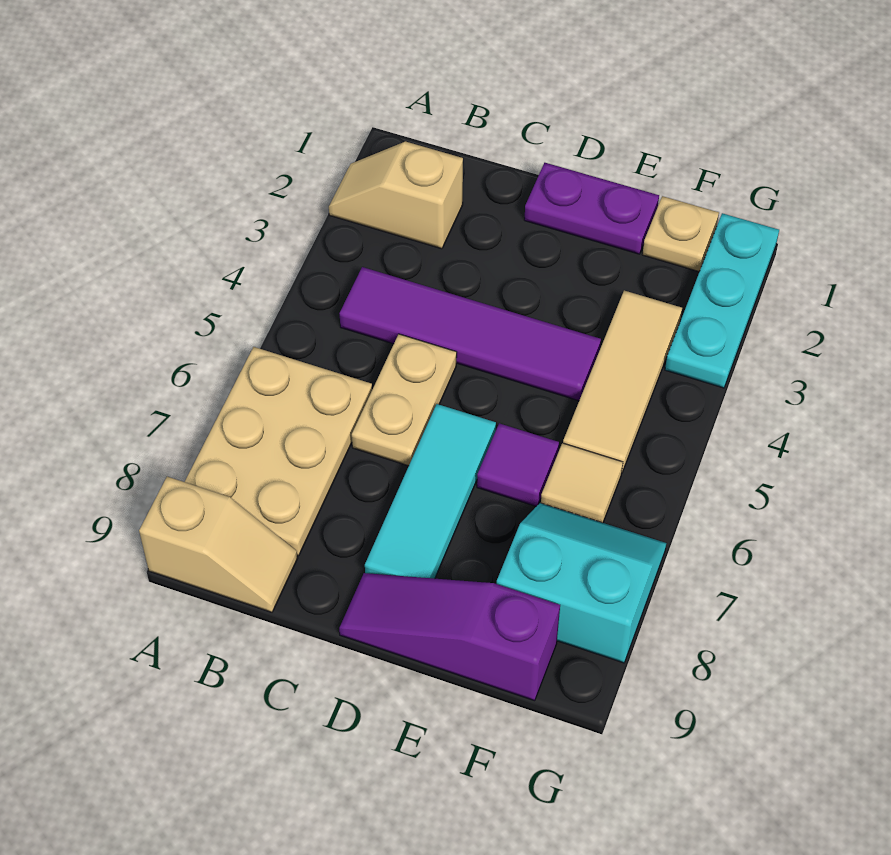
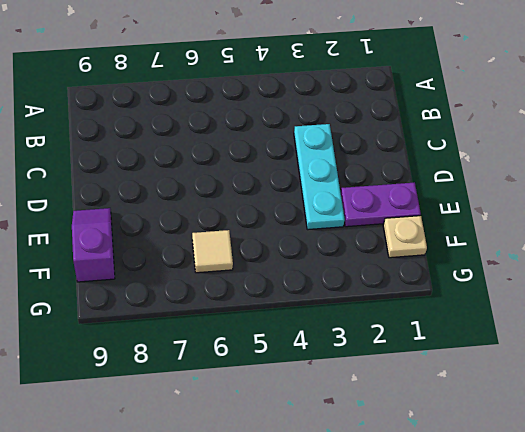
cyan 1x3 plate [294,124,345,230] -> cyan 1x3 plate turned to [665,213,779,388]
purple 1x2 plate [341,182,421,227] -> purple 1x2 plate turned to [524,163,659,254]
purple 1x2 slope [72,208,115,282] -> purple 1x3 slope [339,573,560,701]
none -> tan 1x2 slope [329,142,463,249]
none -> tan 2x3 plate [185,347,372,556]
none -> tan 1x2 slope [139,477,298,612]

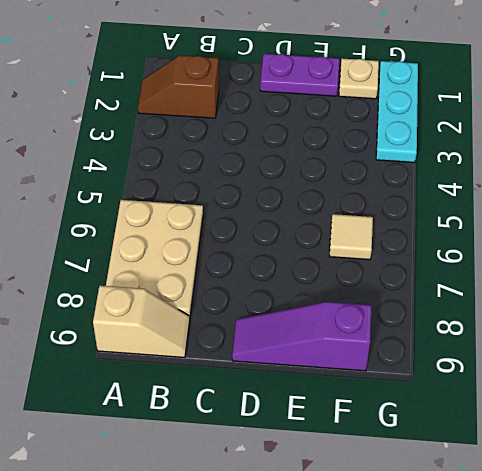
brown 1x2 slope [138,55,219,118] -> tan 1x2 slope [329,142,463,249]
none -> purple 1x4 tile [339,267,601,401]
none -> tan 1x2 plate [352,334,457,466]
none -> cyan 1x3 tile [365,404,496,579]

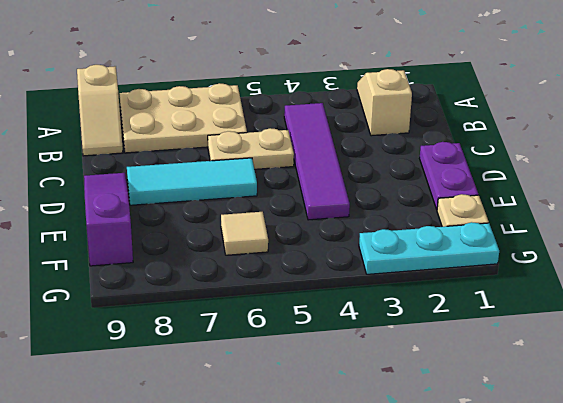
none -> purple 1x1 tile [477,423,559,506]
none -> tan 1x3 tile [563,291,682,472]
none -> cyan 2x2 slope [497,503,666,663]

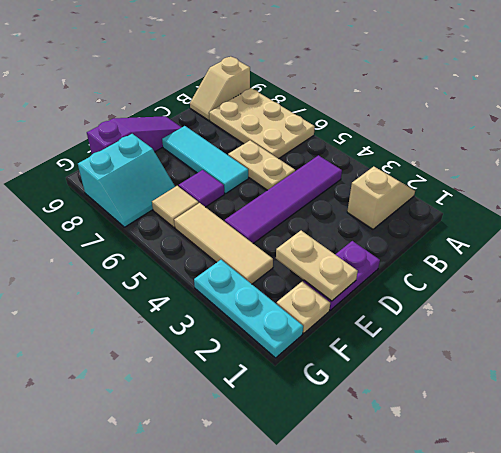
tan 1x2 plate [276,231,358,301] -> none

